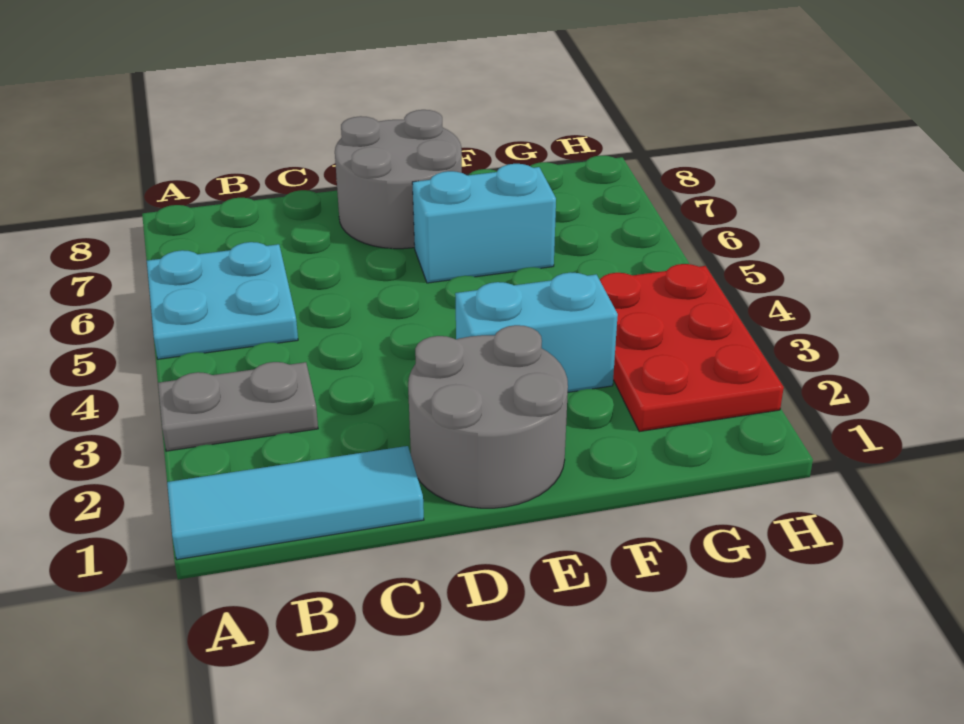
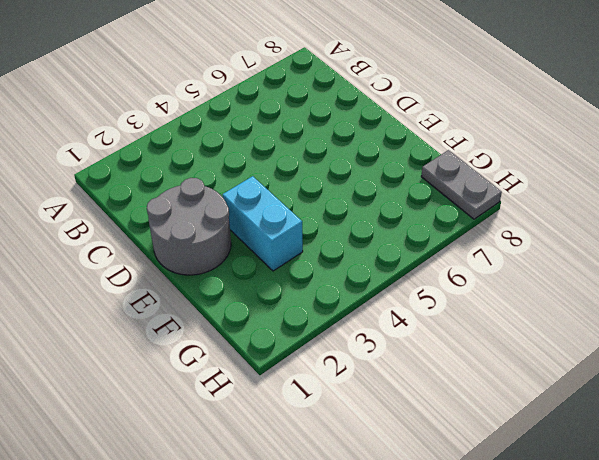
grey 1x2 plate [421,150,502,219] -> grey 1x2 plate moved to [158,362,318,451]
none -> cyan 1x3 tile [167,446,424,560]
none -> cyan 2x2 plate [147,242,298,359]

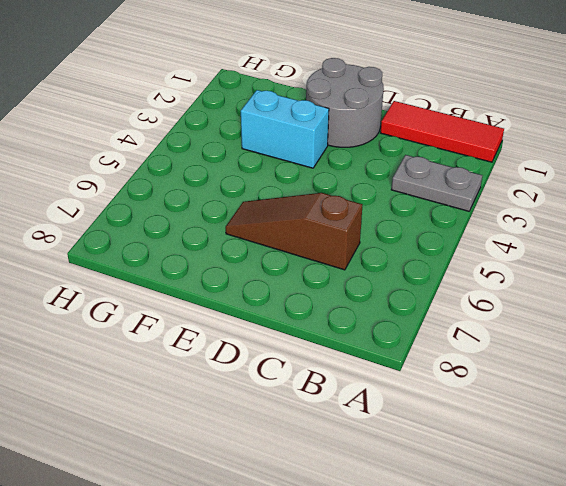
red 1x3 tile [381,101,504,162] -> cyan 1x3 tile [167,446,424,560]
brown 1x3 slope [226,193,362,270] -> cyan 1x2 brick [412,164,556,283]
none -> cyan 2x2 plate [147,242,298,359]
none -> grey 2x2 round brick [335,110,462,249]

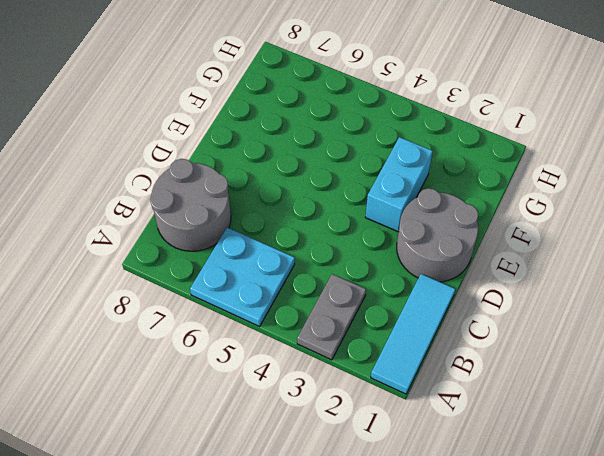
grey 2x2 round brick [150,159,231,251] -> grey 2x2 round brick moved to [335,110,462,249]
none -> cyan 1x2 brick [412,164,556,283]
none -> red 2x3 plate [600,264,784,432]

